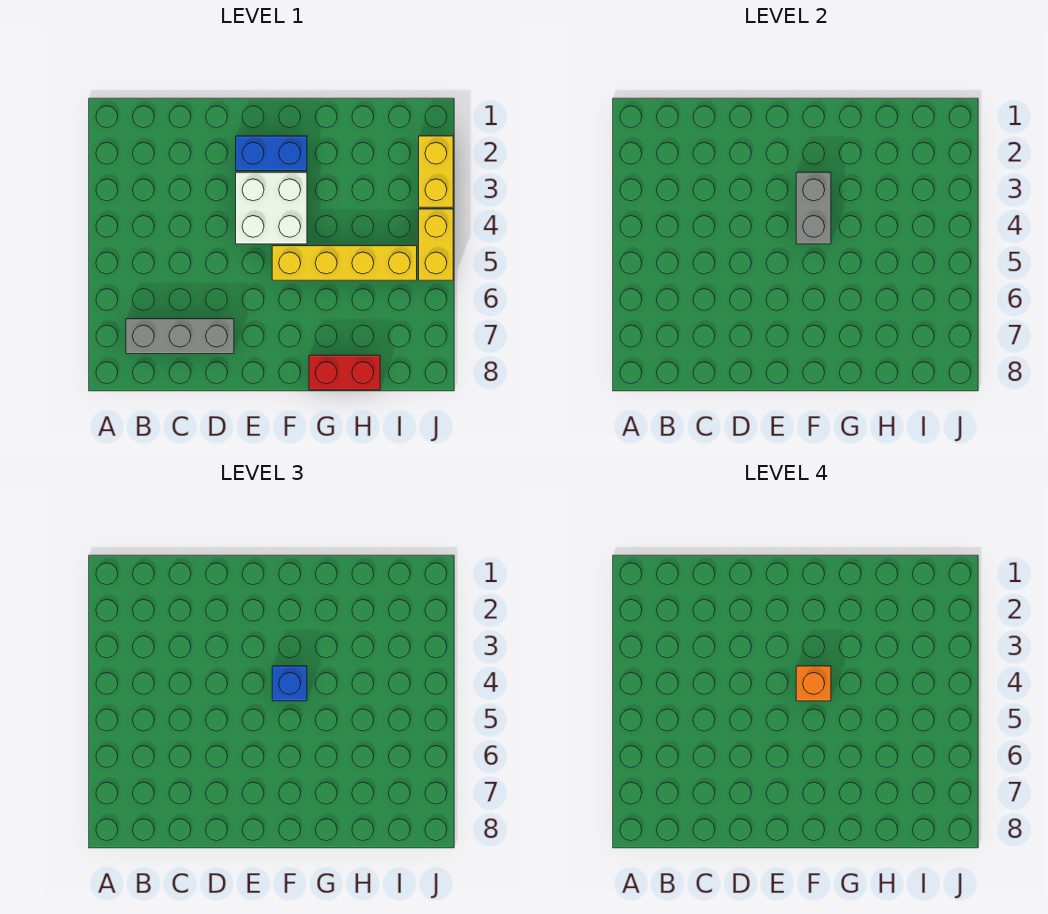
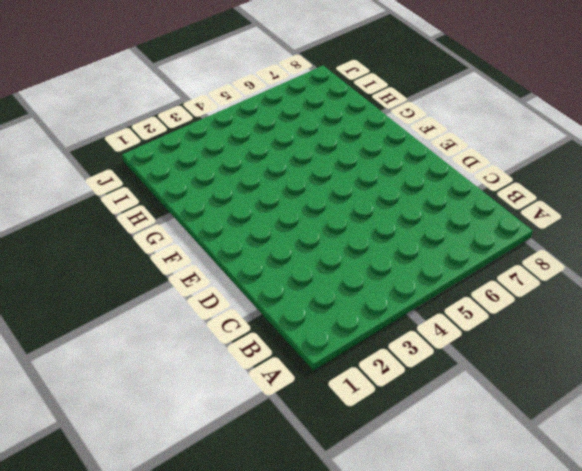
none -> grey 1x3 brick [126,319,234,354]
none -> blue 1x2 brick [236,136,307,171]

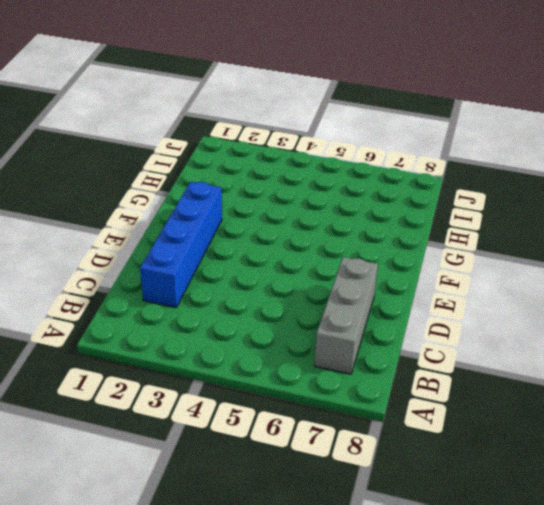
blue 1x4 brick [140,182,222,308] -> blue 1x2 brick [236,136,307,171]
none -> white 2x2 brick [236,172,307,244]
none -> yellow 1x4 brick [272,246,417,280]

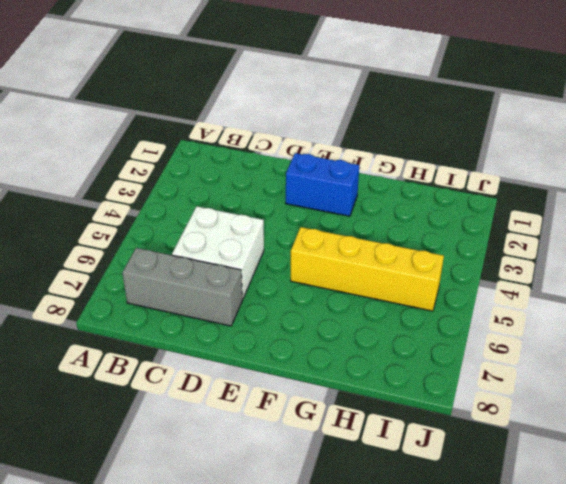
white 2x2 brick [172,206,264,299] -> white 2x2 brick moved to [236,172,307,244]
none -> red 1x2 brick [309,355,380,390]
none -> yellow 1x2 brick [419,136,453,207]

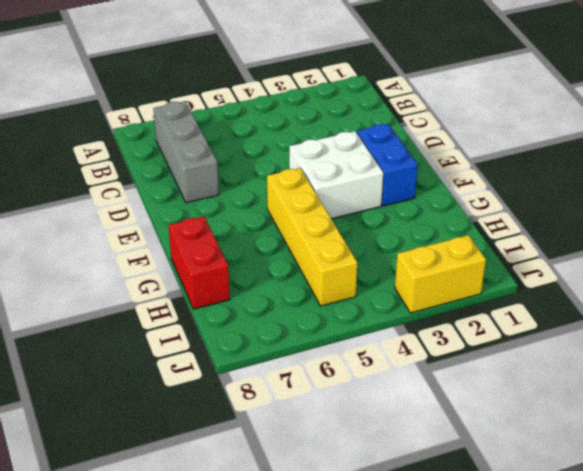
none -> yellow 1x2 brick [419,209,453,280]
none -> grey 1x2 brick [796,172,831,244]

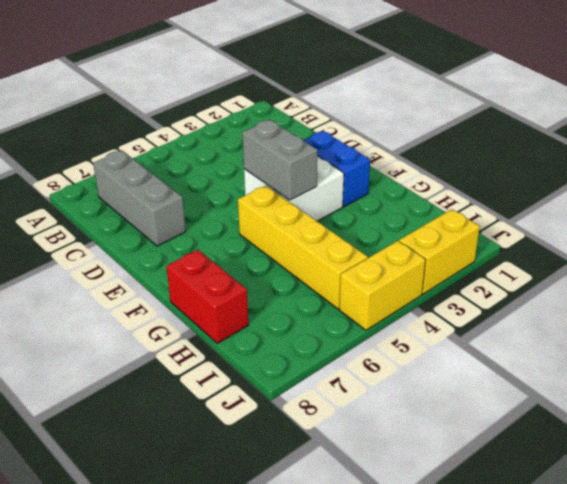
grey 1x2 brick [242,120,317,200] -> grey 1x2 brick turned to [796,172,831,244]
none -> blue 1x1 brick [272,666,307,701]
none -> orange 1x1 brick [796,666,831,701]

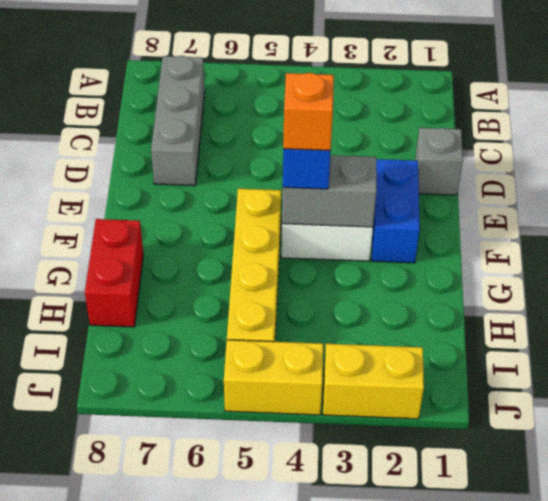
grey 1x1 brick [415,128,463,195] -> none

